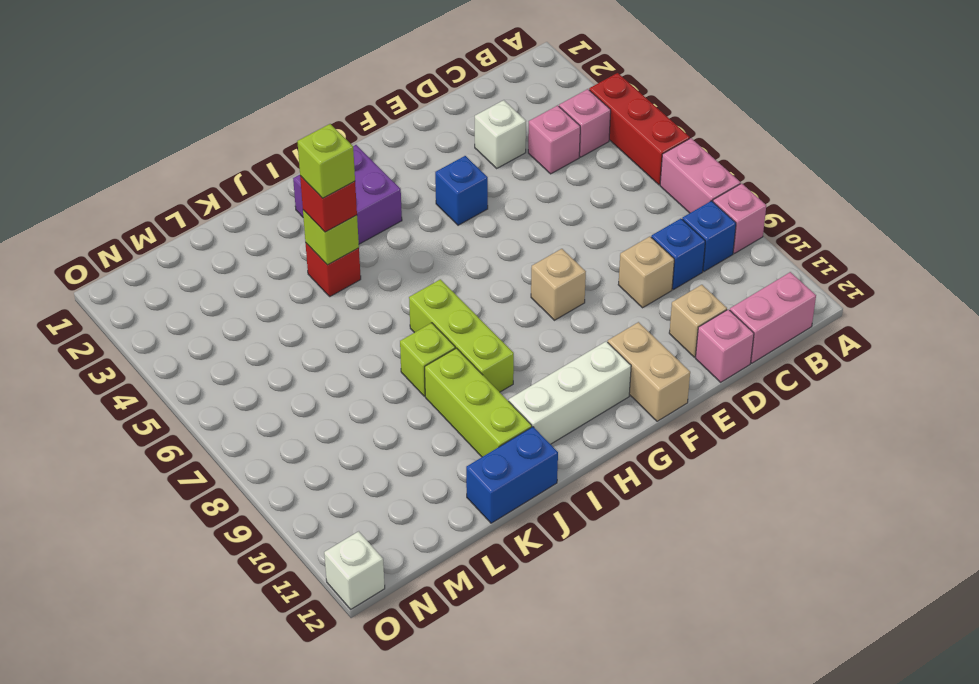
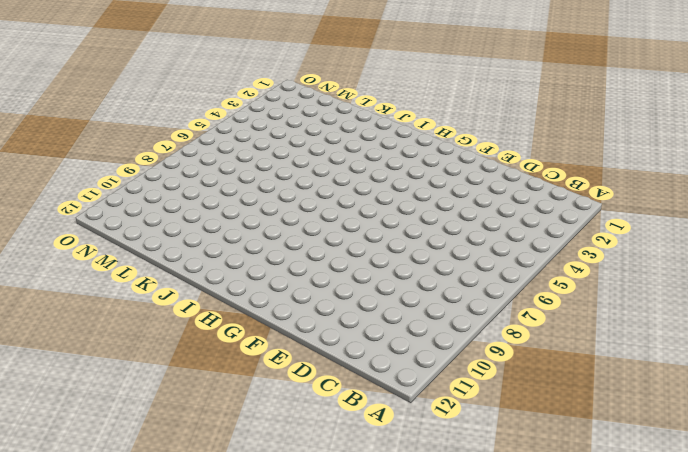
none -> red 1x3 brick [589,73,690,185]
none -> pink 1x2 brick [660,138,740,213]
none -> pink 1x1 brick [713,183,766,253]

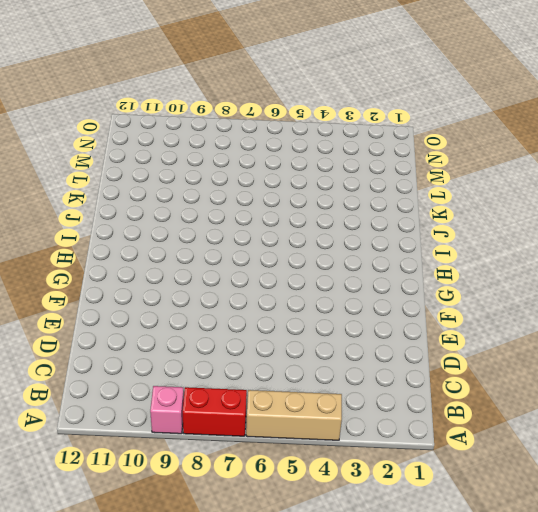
tan 1x3 brick [246,390,342,440] -> red 1x3 brick [589,73,690,185]
red 1x2 brick [183,387,247,436] -> pink 1x2 brick [660,138,740,213]
none -> pink 1x1 brick [559,89,611,157]
none -> blue 1x1 brick [682,201,736,271]
none -> pink 1x2 brick [730,272,816,363]

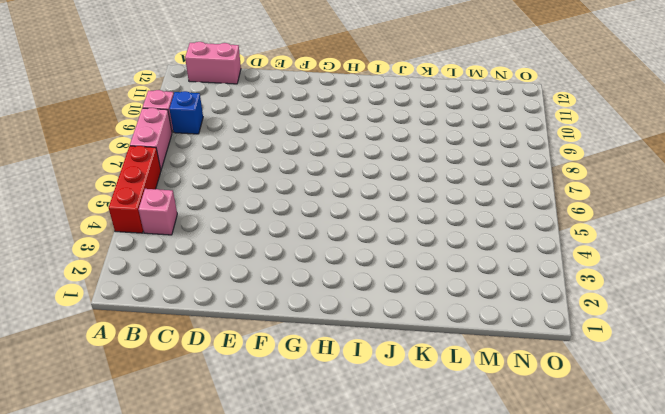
none -> pink 1x1 brick [528,105,580,174]
none -> blue 1x1 brick [651,219,705,290]
none -> white 1x1 brick [475,100,526,168]

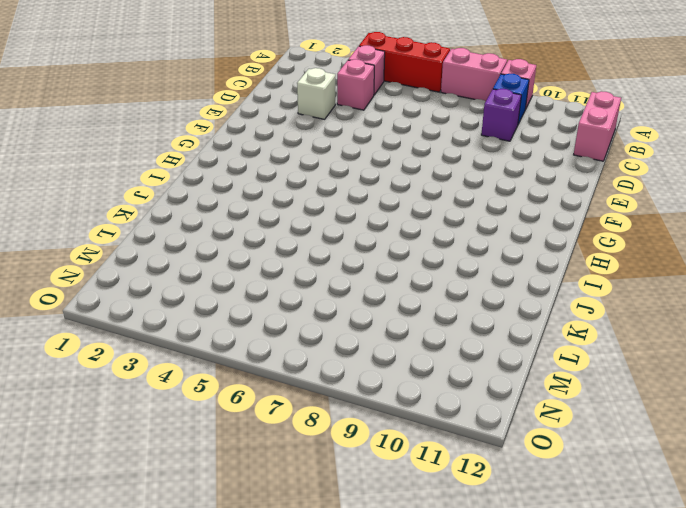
purple 1x1 brick [481,89,521,141] -> blue 1x1 brick [651,219,705,290]
none -> tan 1x1 brick [618,237,674,308]
none -> tan 1x1 brick [669,285,727,357]
none -> pink 1x1 brick [695,309,754,382]

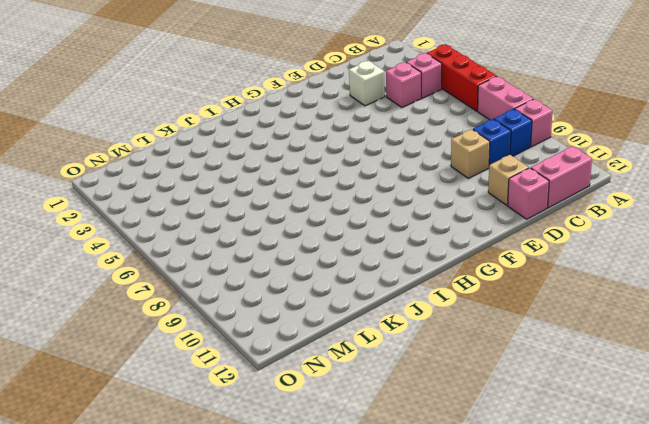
none -> blue 1x1 brick [435,156,488,225]
none -> tan 1x1 brick [531,249,586,320]
none -> tan 1x2 brick [608,322,690,421]

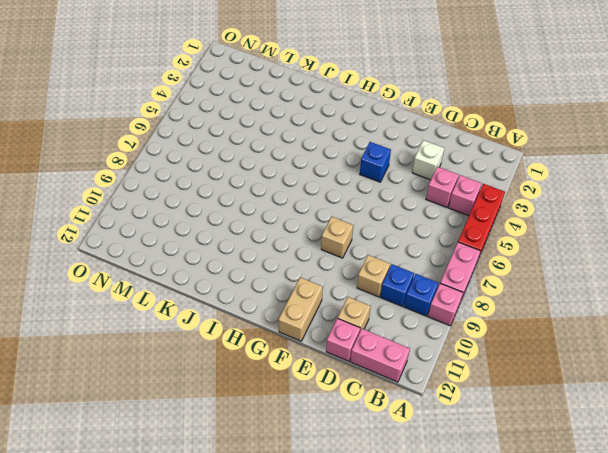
none -> white 1x3 brick [509,341,631,444]
none -> purple 2x2 brick [293,145,402,244]
none -> lime 1x3 brick [409,279,514,392]

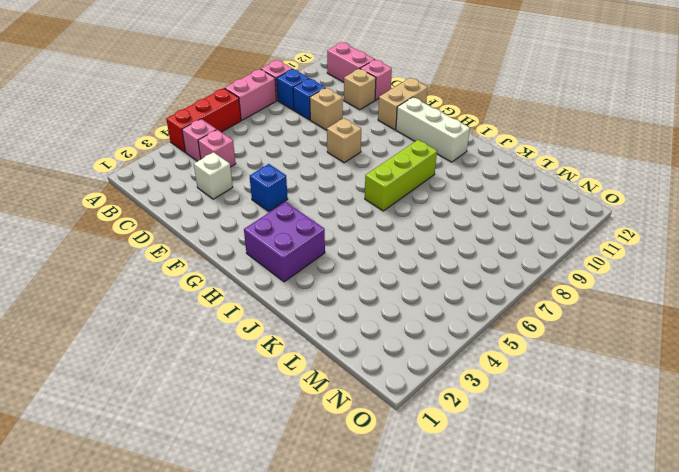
none -> red 1x1 brick [306,243,361,296]
none -> lime 1x1 brick [400,323,455,396]
none -> lime 1x3 brick [425,348,532,457]

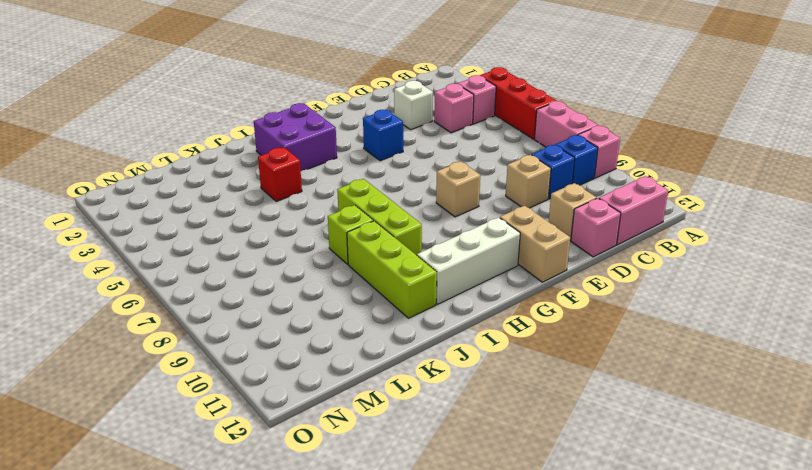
none -> blue 1x2 brick [466,427,558,523]
none -> white 1x1 brick [324,531,385,609]
none -> lime 1x1 brick [303,210,359,265]

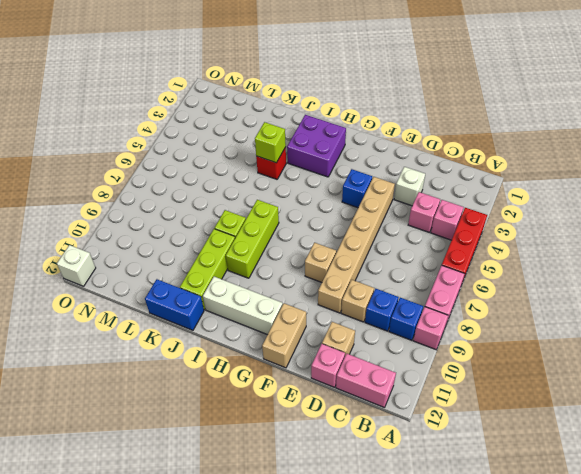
tan 1x6 brick [318,177,395,313] -> none
none -> red 1x1 brick [300,176,357,232]
none -> lime 1x1 brick [297,124,355,198]

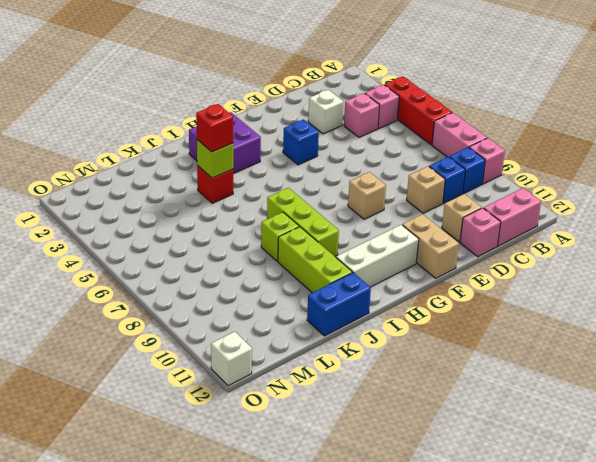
none -> lime 1x1 brick [297,124,355,198]

